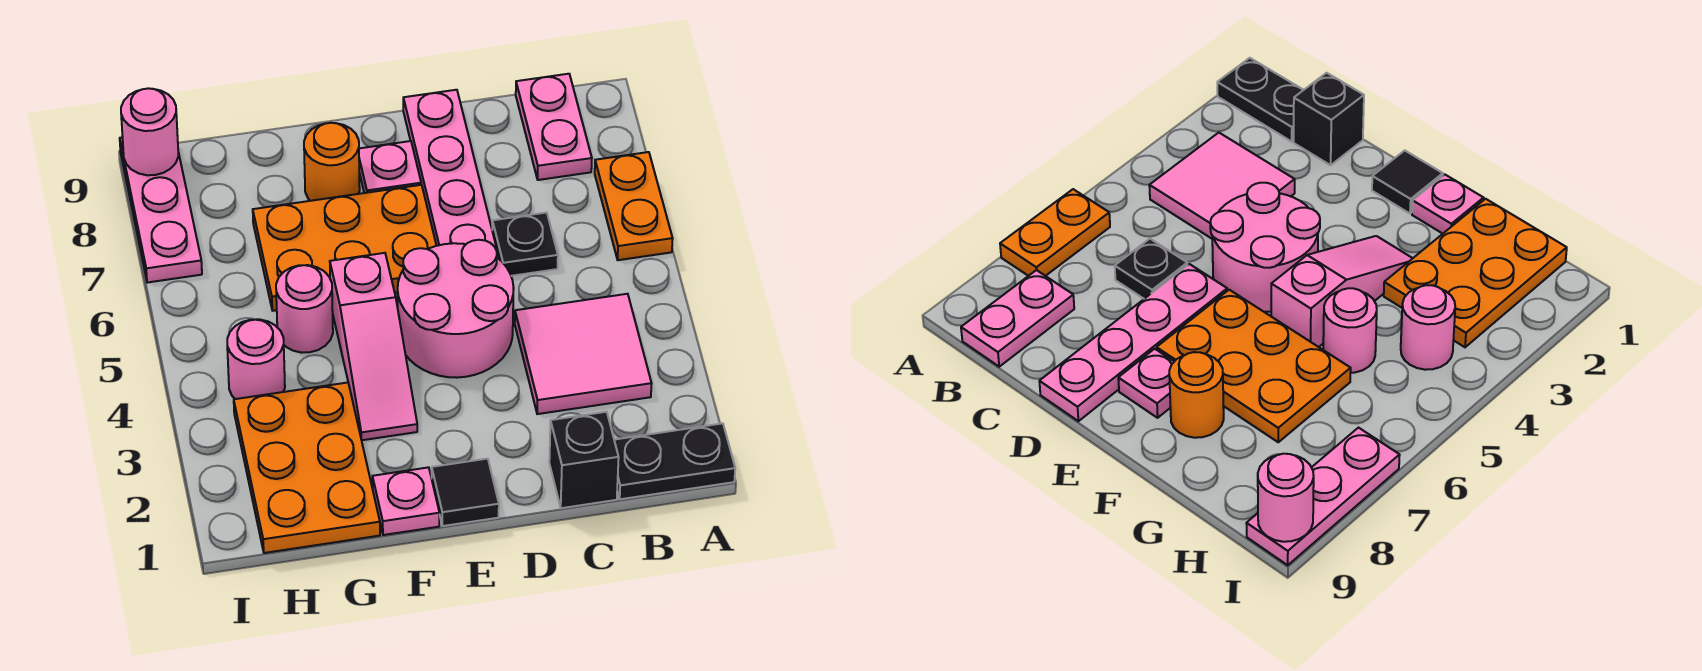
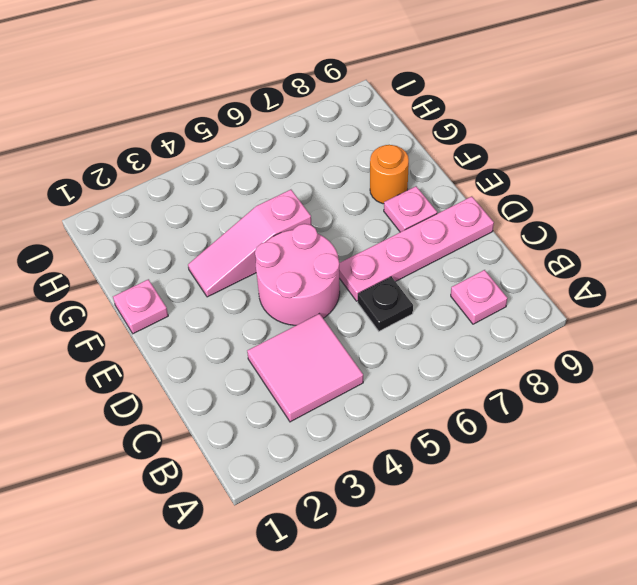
pink 1x1 plate [451,270,507,324] -> pink 1x2 plate [516,74,592,180]
none -> black 1x2 plate [614,423,735,499]
none -> orange 1x2 plate [595,152,673,260]
none -> black 1x1 brick [549,412,619,508]

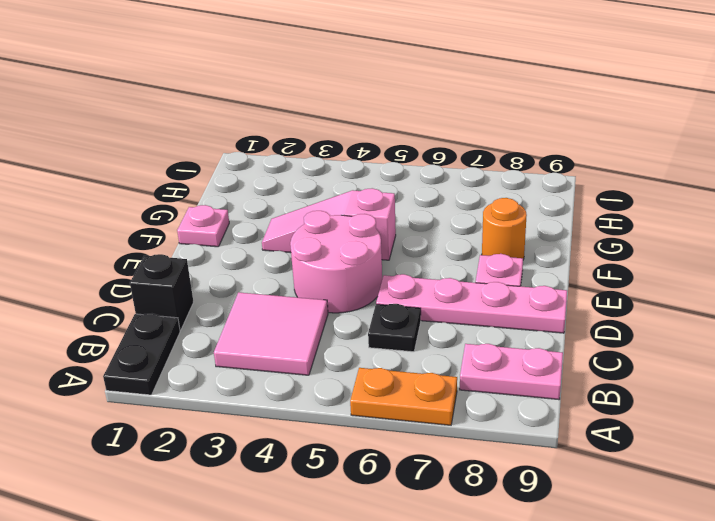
none -> black 1x1 tile [432,459,499,526]
none -> orange 2x3 plate [253,185,436,311]
none -> orange 2x3 plate [234,383,380,553]

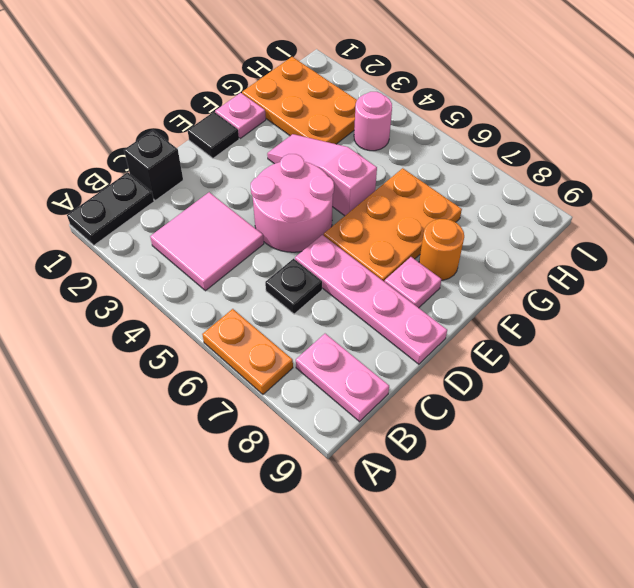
none -> pink 1x1 round brick [276,265,333,353]
none -> pink 1x3 plate [120,137,202,283]
none -> pink 1x1 round brick [121,88,178,175]

